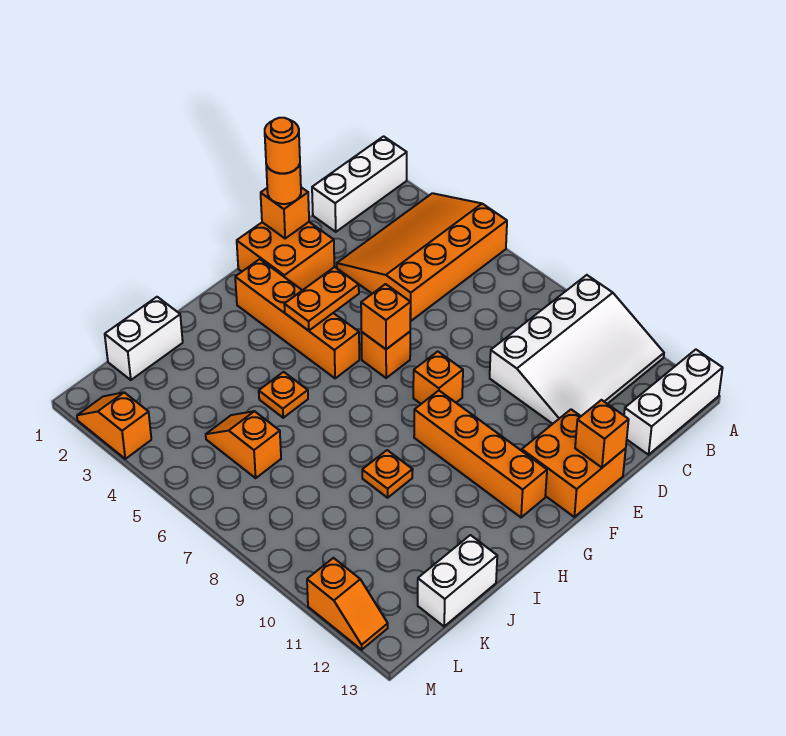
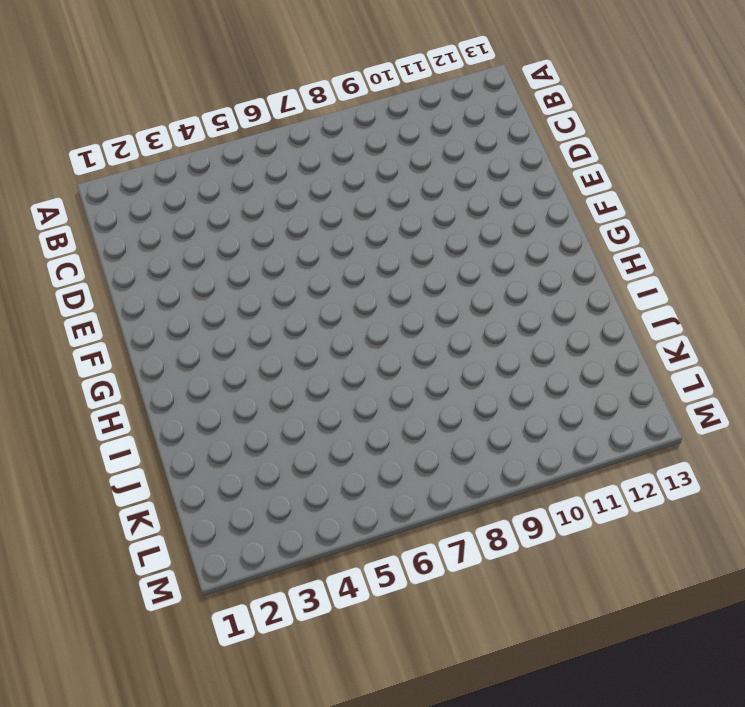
none -> white 1x3 brick [312,136,407,232]
none -> orange 3x4 slope [337,193,507,321]
none -> white 3x4 slope [490,275,664,424]

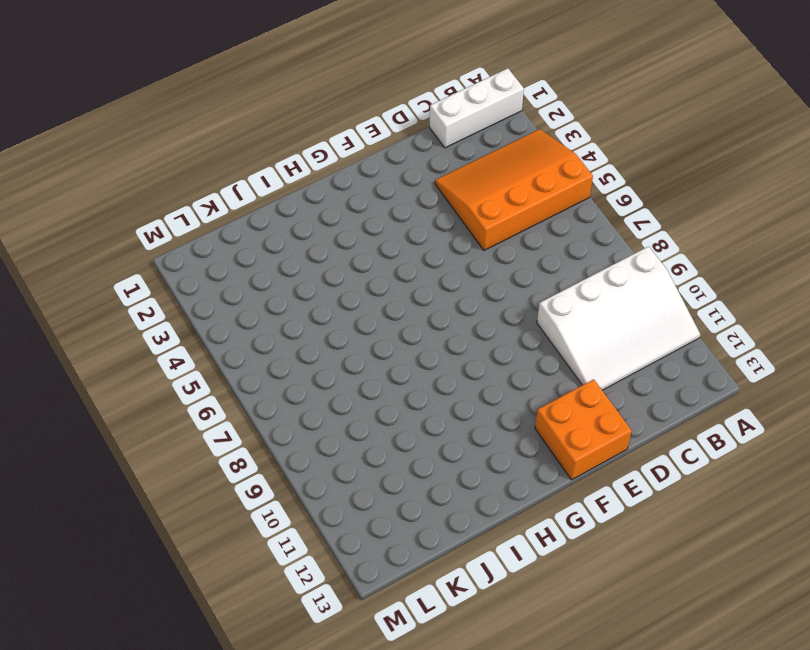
none -> white 1x3 brick [624,350,723,455]
none -> orange 2x2 brick [237,222,334,290]
none -> orange 1x1 brick [361,332,410,378]

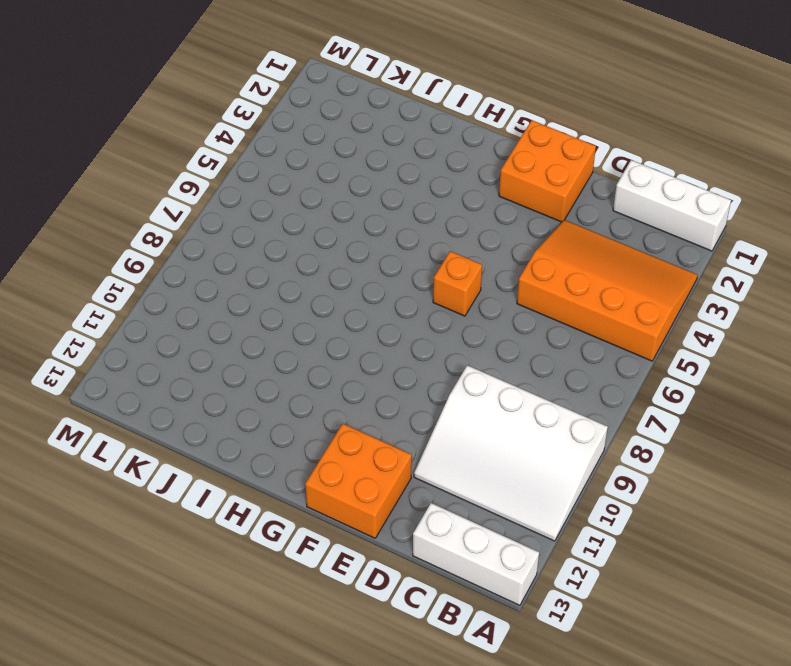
none -> orange 1x1 brick [413,351,463,404]
none -> orange 1x4 brick [235,259,359,378]
none -> orange 1x4 brick [414,391,547,517]

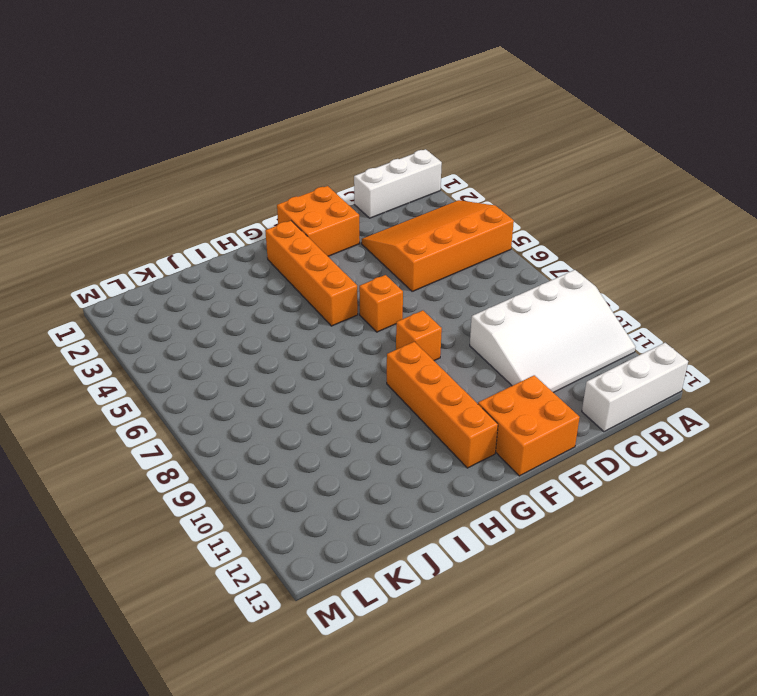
none -> orange 1x1 plate [259,372,308,418]
none -> orange 1x1 plate [362,450,413,498]
none -> white 1x2 brick [105,297,183,380]

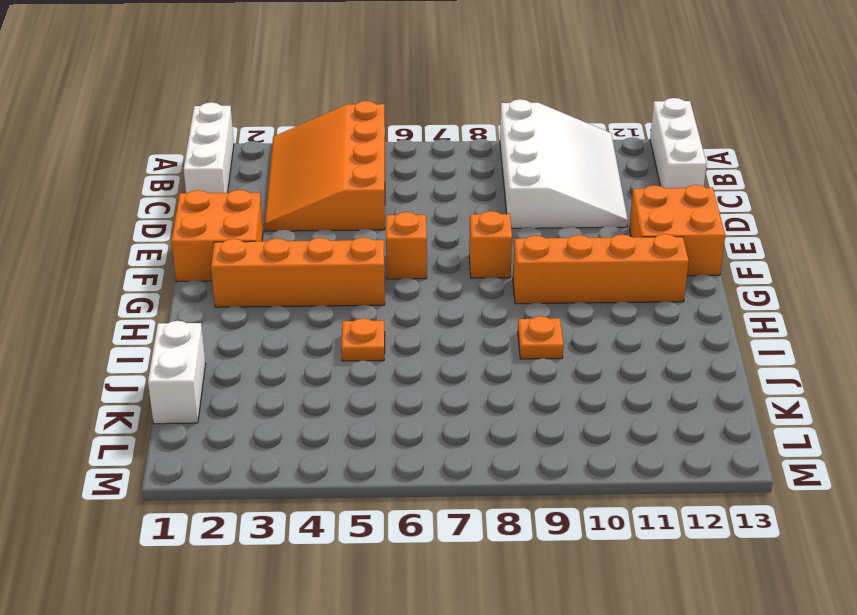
none -> white 1x2 brick [418,535,497,626]
none -> orange 1x2 slope [206,411,281,478]
none -> orange 1x2 slope [77,392,151,459]

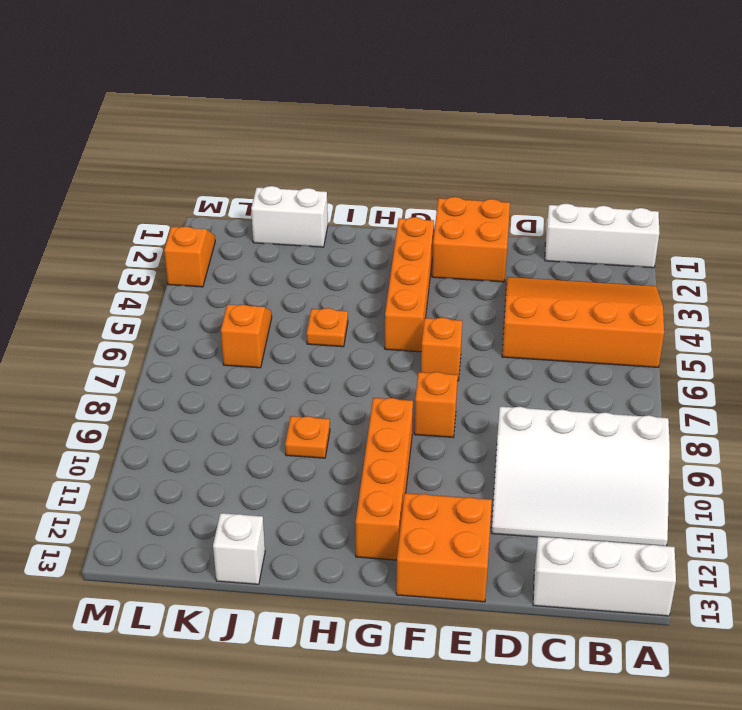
white 1x1 brick [213,513,265,584] -> white 1x2 brick [418,535,497,626]
none -> orange 1x2 slope [307,558,388,650]
none -> orange 1x1 brick [261,187,309,238]
none -> orange 1x1 brick [575,400,629,467]

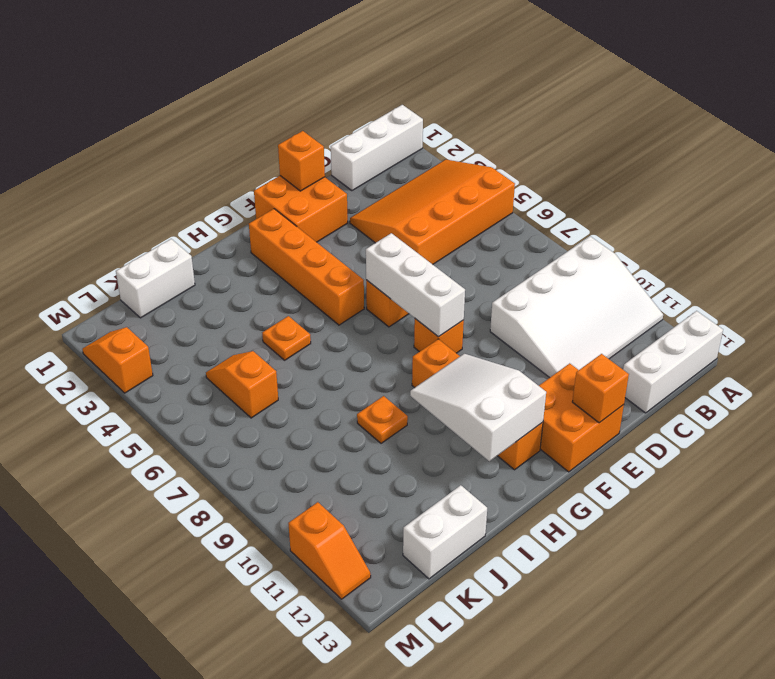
white 1x3 brick [366,233,465,337] -> orange 1x1 brick [361,284,411,349]
white 2x3 slope [410,354,546,461] -> none
none -> orange 1x2 plate [284,267,359,331]
none -> orange 1x1 round brick [266,164,301,204]
none -> orange 1x1 round brick [265,118,300,173]

